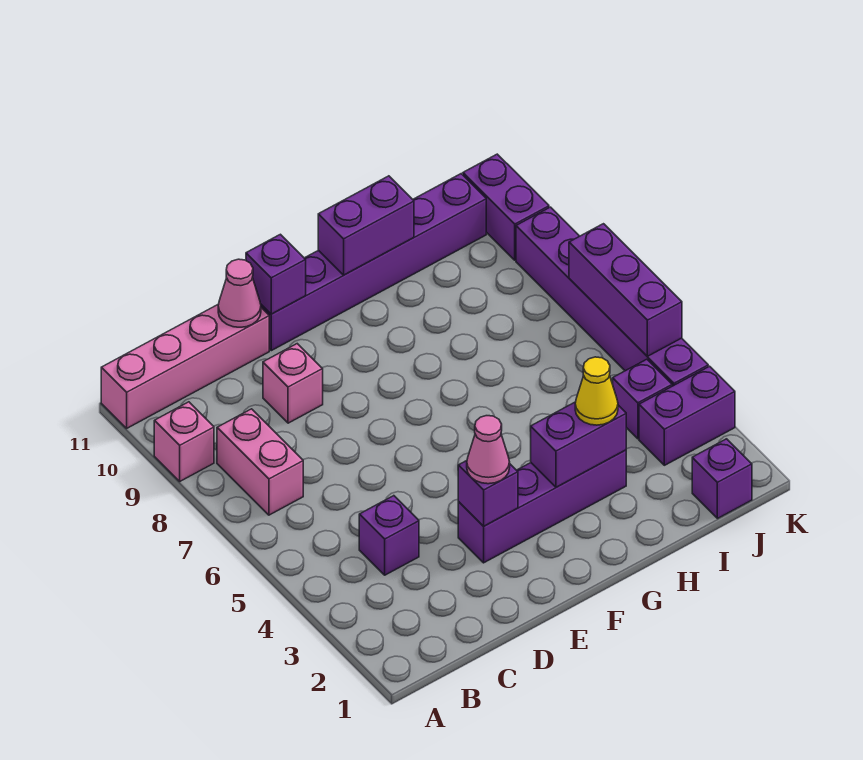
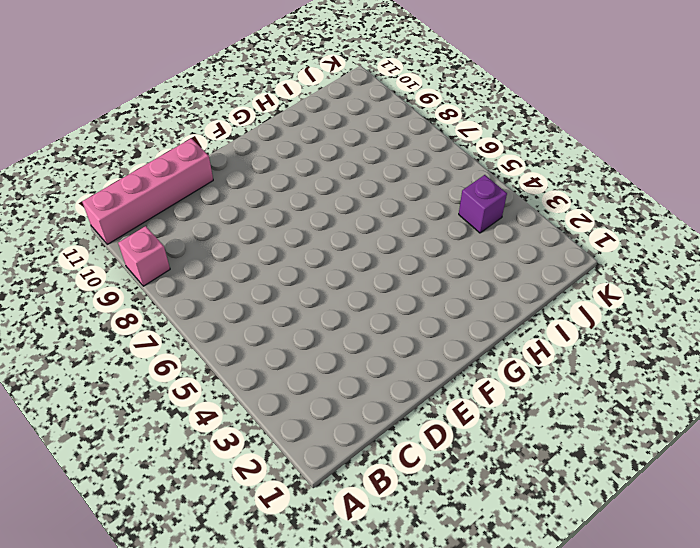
none -> pink 1x2 brick [217,409,303,515]
none -> purple 1x1 brick [359,496,419,575]
none -> pink 1x1 brick [263,344,323,423]

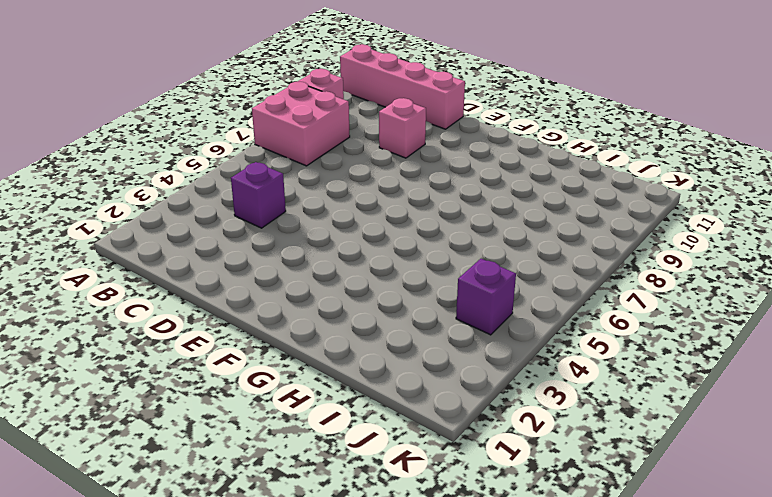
pink 2x2 brick [252,82,350,166] -> pink 1x2 brick [217,409,303,515]
none -> purple 1x4 brick [458,450,626,563]
none -> purple 1x6 brick [261,174,486,351]
none -> purple 1x1 brick [692,439,752,519]

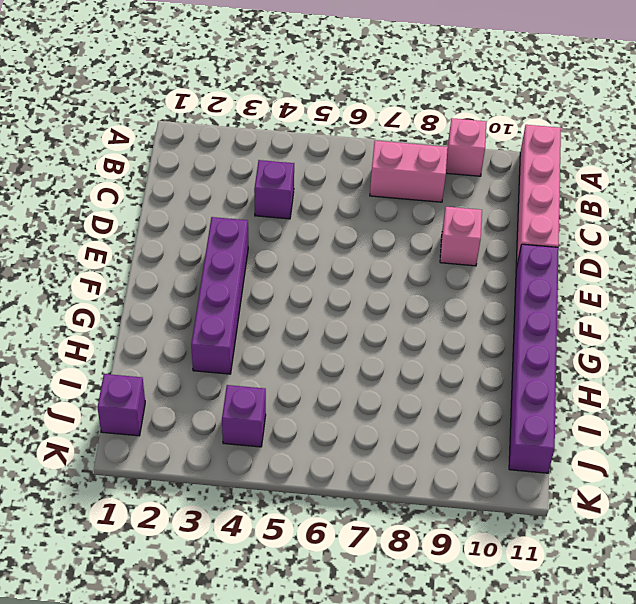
none -> purple 1x2 brick [639,366,735,465]
none -> purple 1x6 brick [516,207,708,386]
none -> purple 1x2 brick [463,154,549,260]

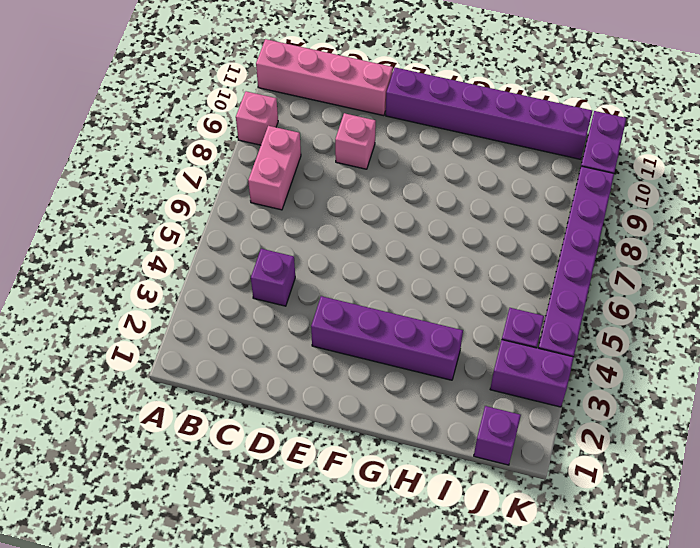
none -> pink 1x1 cone [218,259,261,327]
none -> purple 1x1 brick [458,461,518,526]
none -> purple 1x1 brick [246,234,306,314]

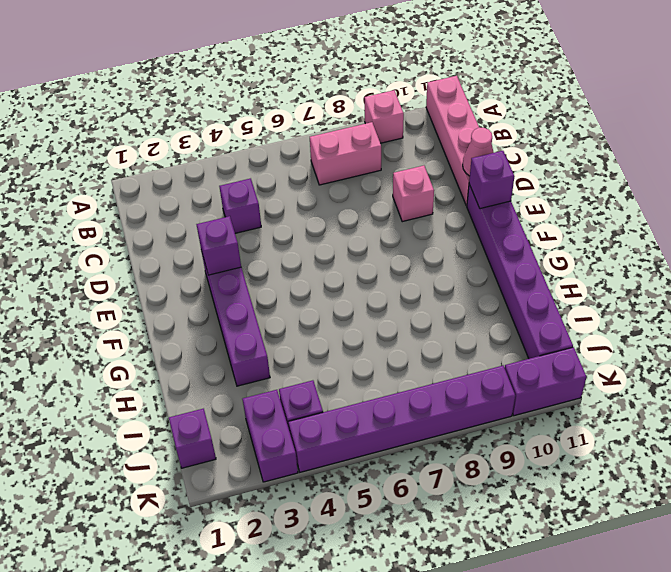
none -> purple 1x2 brick [531,402,626,487]
none -> purple 1x2 brick [318,176,414,275]
none -> purple 1x3 brick [569,224,682,356]

